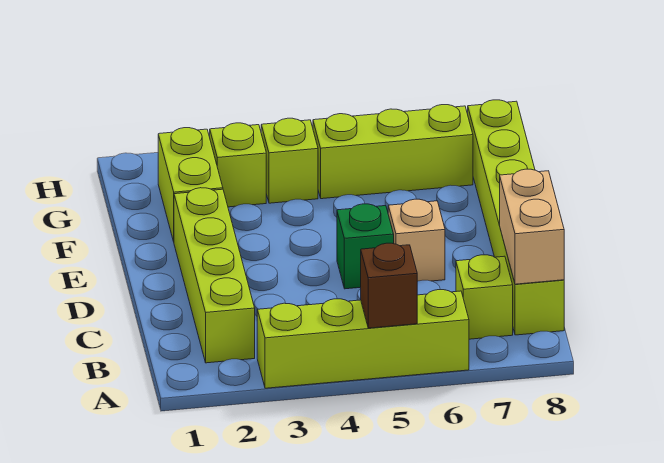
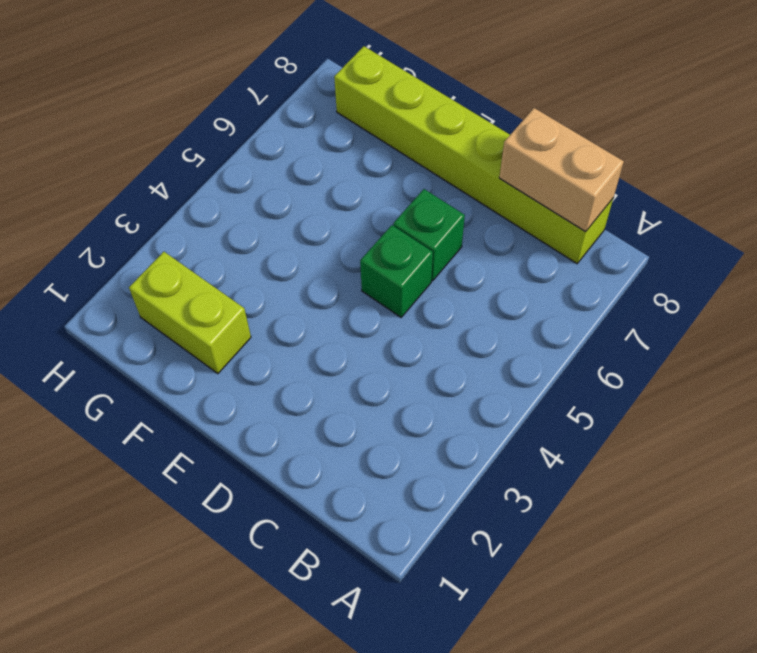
green 1x1 brick [393,189,465,281] -> tan 1x1 brick [388,199,445,281]
none -> lime 1x4 brick [257,290,469,388]
none -> lime 1x4 brick [174,188,255,363]
none -> lime 1x1 brick [456,255,513,339]

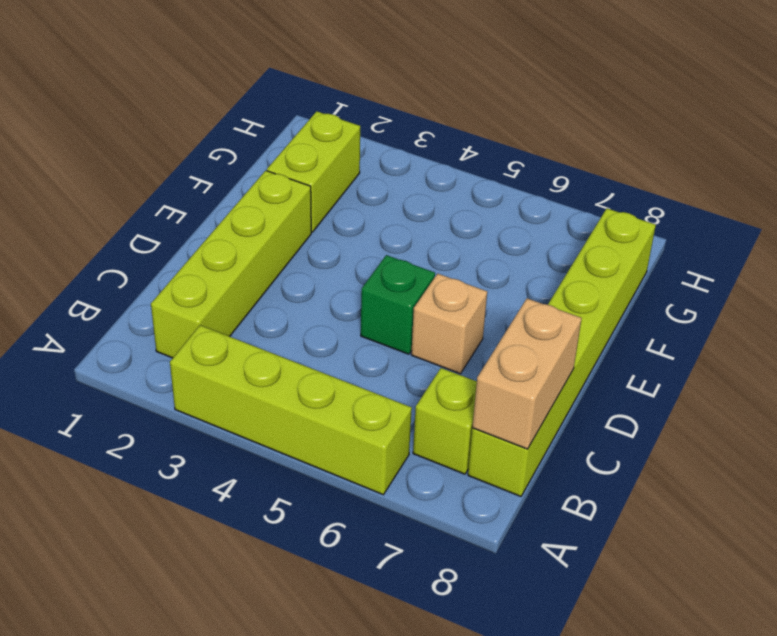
none -> lime 1x1 brick [210,123,266,207]
none -> lime 1x1 brick [261,118,318,203]
none -> lime 1x3 brick [313,105,473,199]

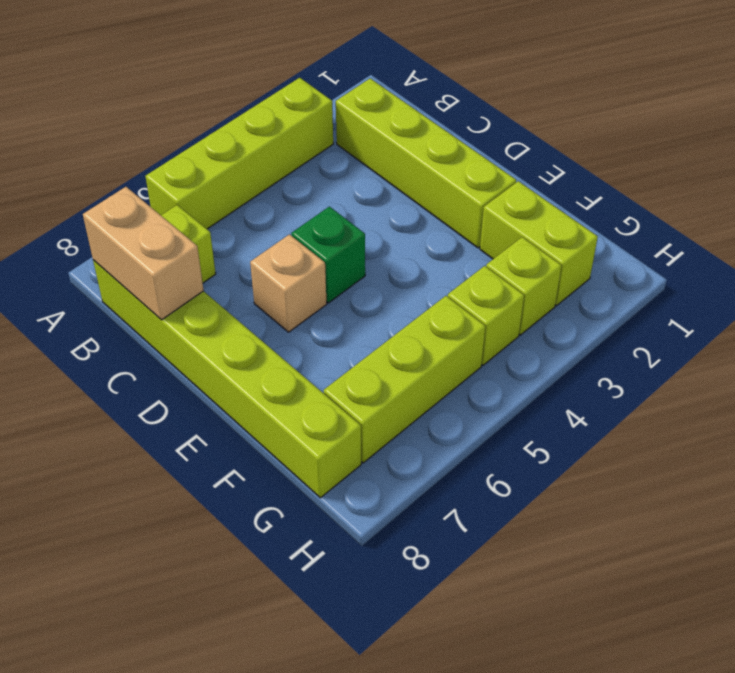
none -> brown 1x1 brick [361,243,417,328]

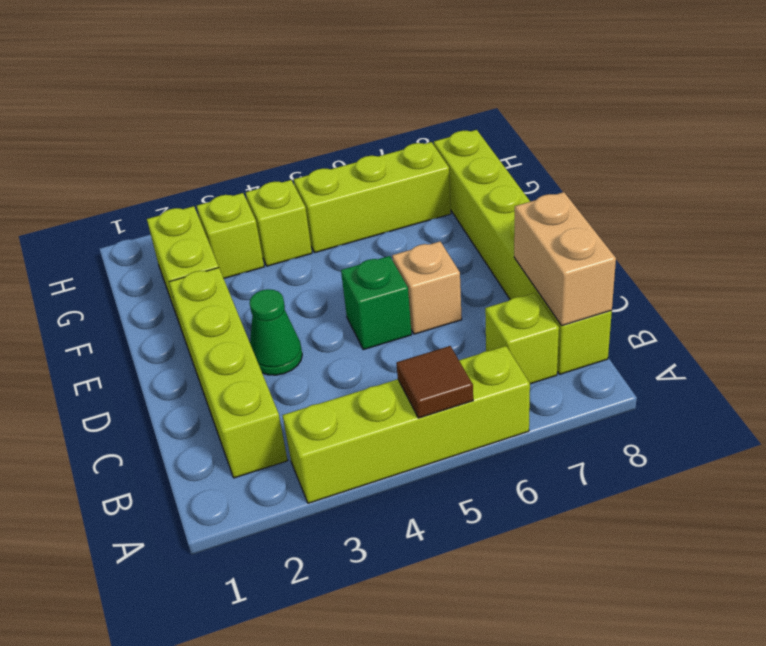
brown 1x1 tile [396,346,473,418] -> brown 1x1 brick [361,243,417,328]
green 1x1 cone [250,289,302,375] -> none

